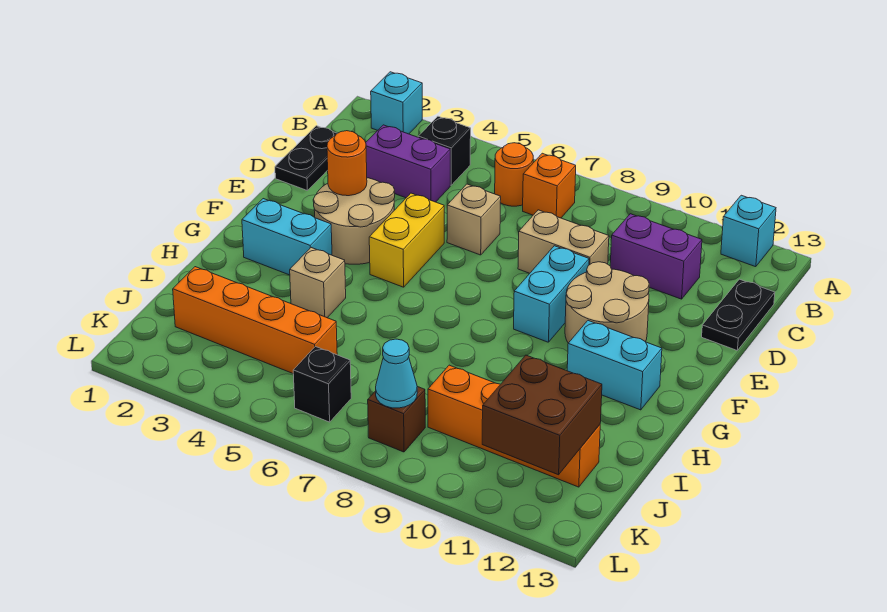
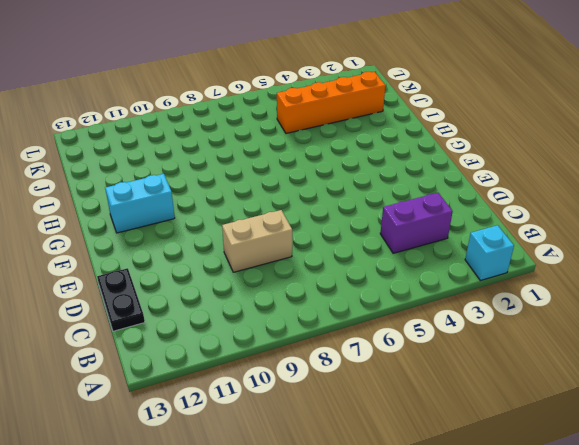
none -> cyan 1x1 brick [721,195,776,267]
none -> black 1x1 brick [418,116,471,185]
none -> orange 1x1 round brick [495,143,533,206]

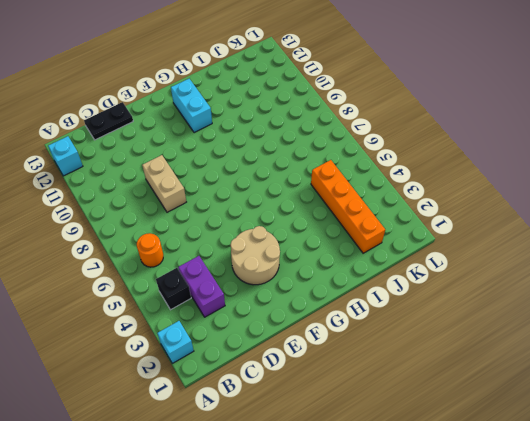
none -> orange 1x1 brick [523,153,576,218]
none -> black 1x2 plate [275,126,337,190]
none -> purple 1x2 brick [610,214,702,299]

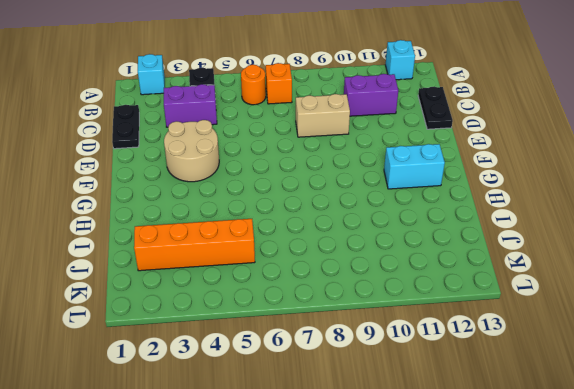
none -> tan 1x1 brick [447,184,501,255]
none -> yellow 1x2 brick [369,193,444,287]
none -> cyan 1x2 brick [514,246,589,342]

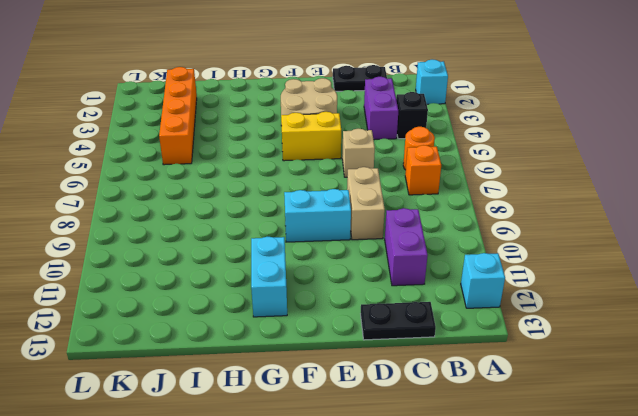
none -> tan 2x2 round brick [565,262,649,343]
none -> cyan 1x2 brick [242,199,332,275]
none -> tan 1x1 brick [290,248,346,318]

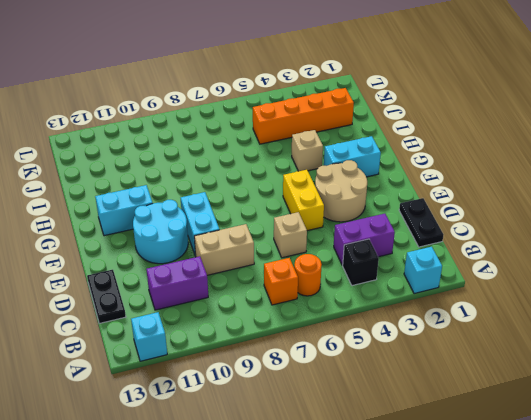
cyan 2x2 round brick [133,200,188,264] -> tan 2x2 round brick [565,262,649,343]
none -> orange 1x4 brick [428,365,600,487]
none -> black 1x1 brick [293,347,351,422]
none -> brown 1x1 brick [368,387,425,452]

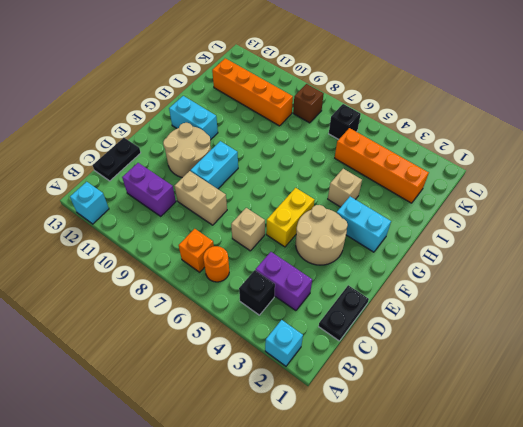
none -> orange 1x1 round brick [327,131,367,196]
none -> brown 2x2 brick [482,355,602,475]
none -> cyan 1x1 cone [376,339,417,408]

